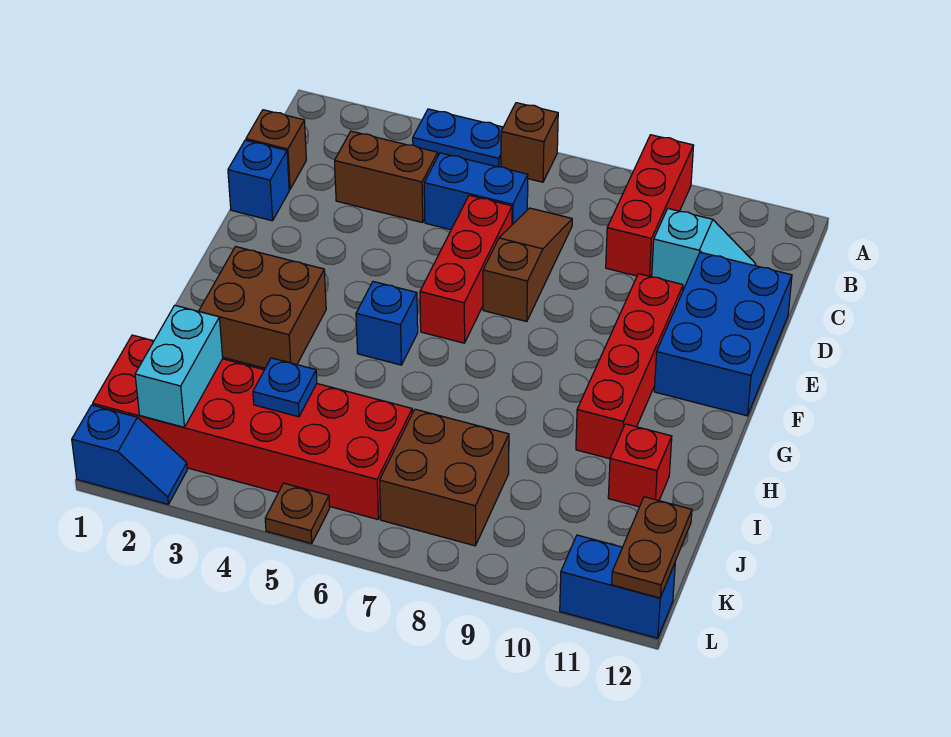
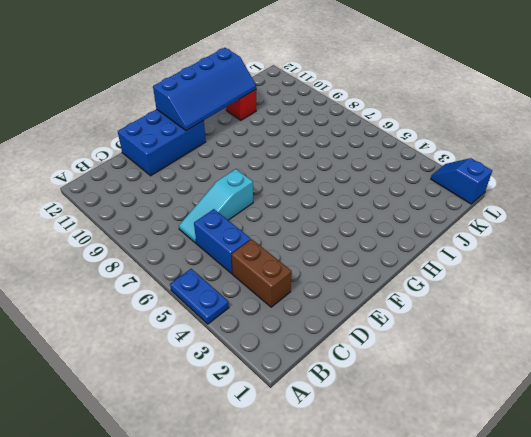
cyan 1x3 slope [179,169,253,243] -> brown 1x3 slope [483,208,572,322]
blue 2x4 slope [153,48,256,131] -> none
none -> brown 1x1 brick [501,103,558,182]
none -> red 1x3 brick [606,135,694,276]
none -> brown 1x1 brick [246,110,306,190]

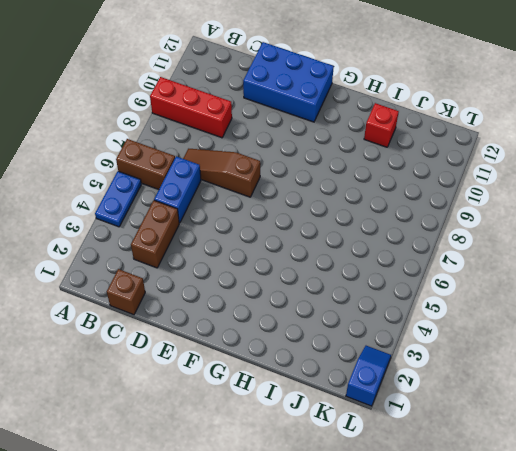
brown 1x2 brick [116,139,175,190] -> brown 1x1 brick [501,103,558,182]
none -> cyan 1x2 slope [652,209,756,288]
none -> blue 1x1 brick [228,140,289,221]
none -> red 1x3 brick [420,195,512,343]

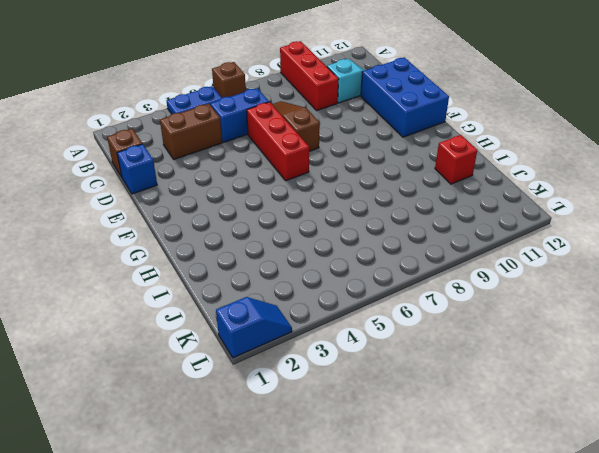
none -> red 1x4 brick [576,274,683,459]
none -> brown 2x2 brick [199,247,326,368]
none -> blue 1x1 brick [356,282,418,365]

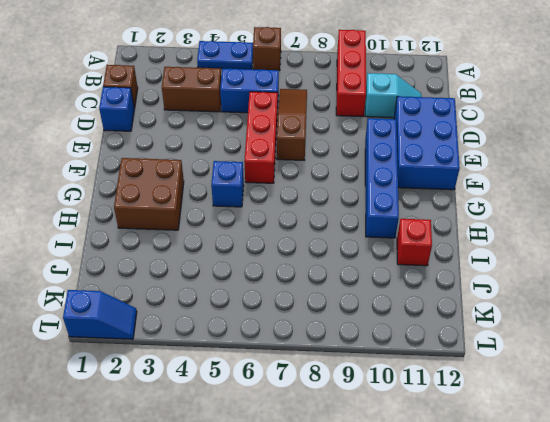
blue 1x4 brick [365,118,399,238] -> red 1x4 brick [576,274,683,459]
none -> red 2x6 brick [93,335,412,519]
none -> brown 2x2 brick [380,409,509,546]
none -> brown 1x1 plate [265,483,330,544]

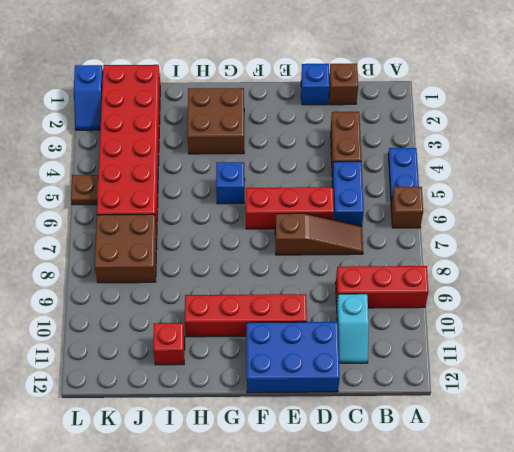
none -> blue 1x2 brick [560,535,675,638]
none -> cyan 1x2 brick [135,305,223,427]
none -> blue 1x1 plate [253,358,317,417]

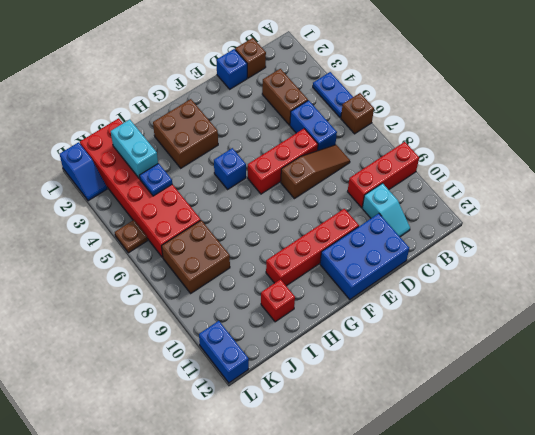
cyan 1x2 brick [111,120,158,179] -> cyan 1x2 brick turned to [135,305,223,427]
none -> brown 1x2 plate [612,497,692,598]

